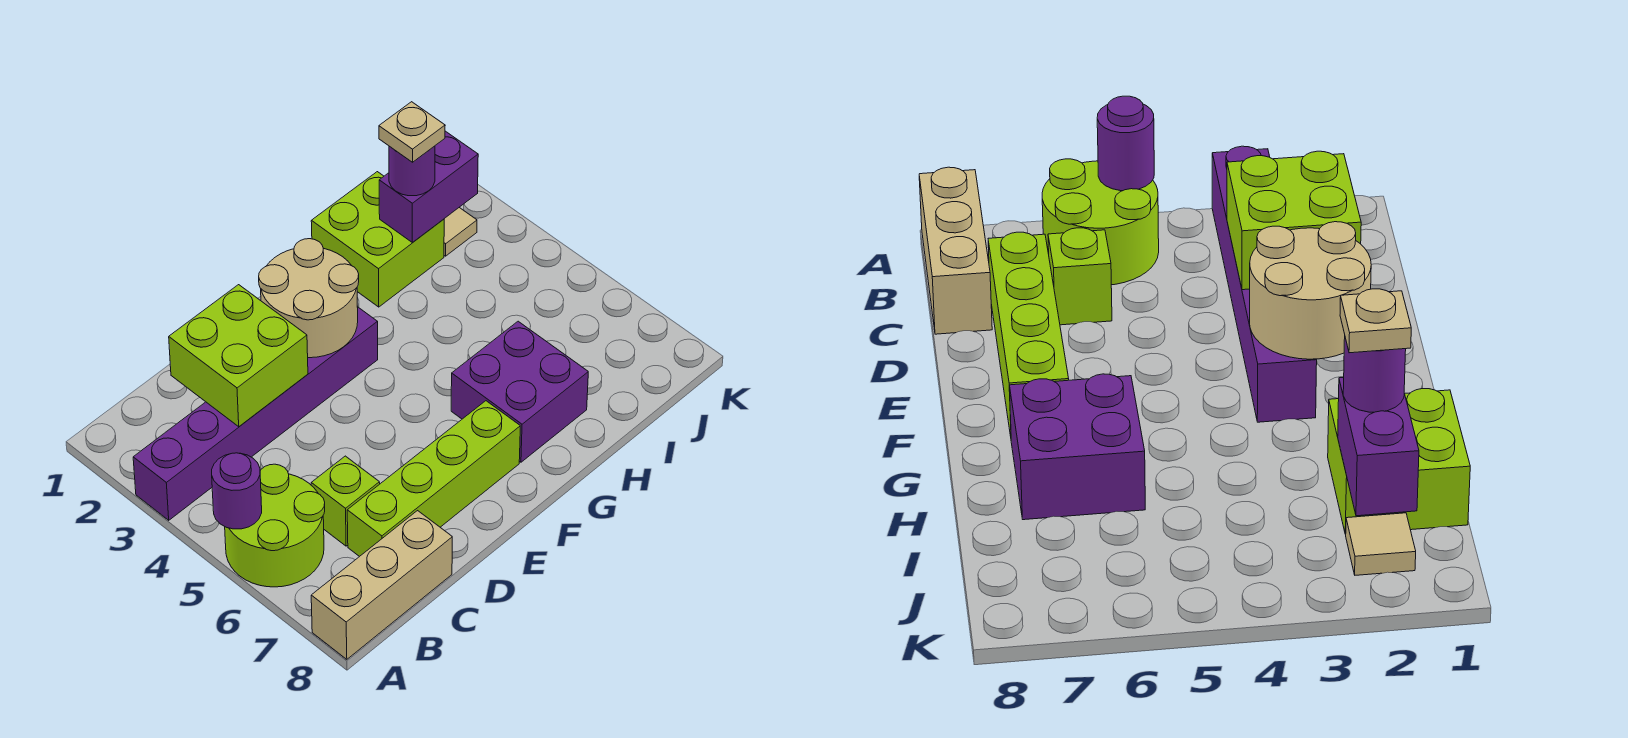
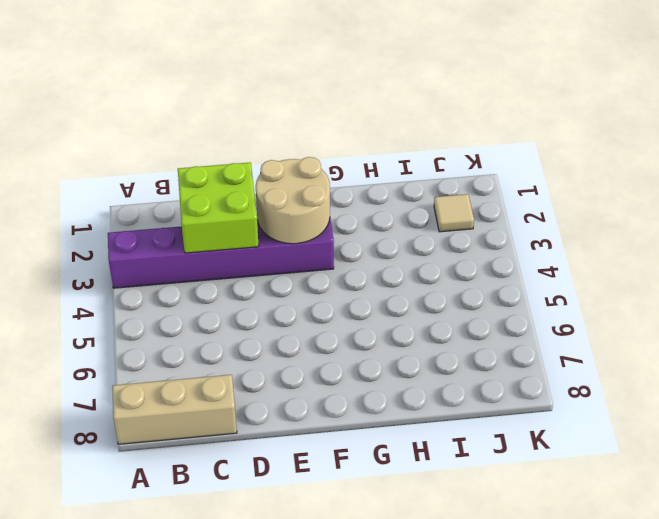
none -> lime 2x2 round brick [225,464,325,587]
none -> lime 1x1 brick [311,456,380,546]
none -> lime 1x4 brick [347,401,520,557]

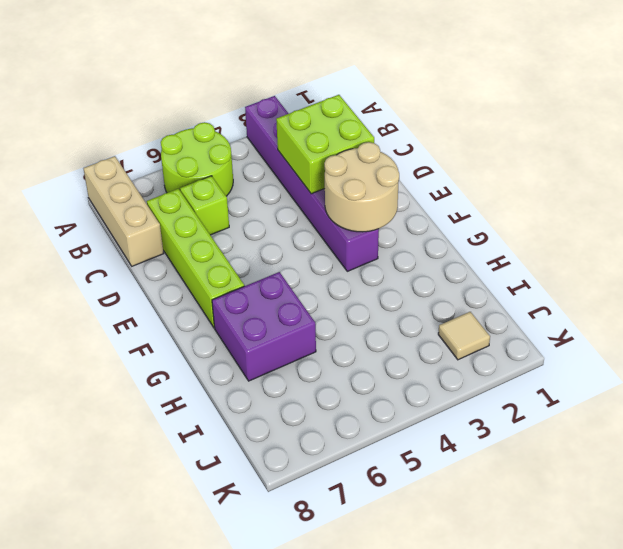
none -> lime 2x2 brick [311,172,444,307]
none -> purple 1x1 round brick [212,453,262,529]
none -> purple 1x2 brick [379,131,478,243]

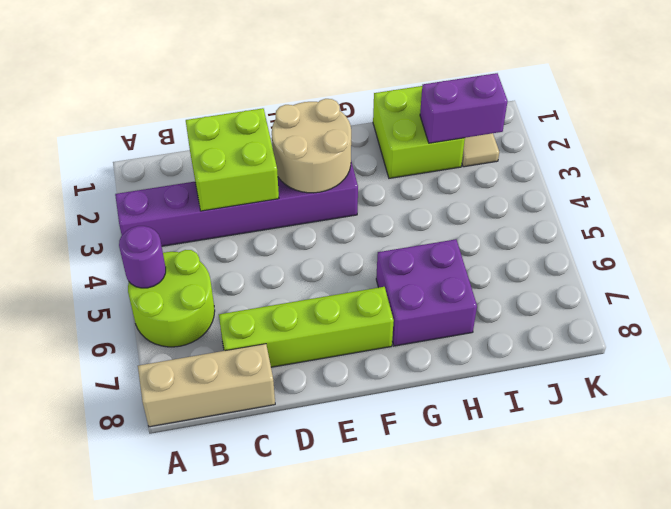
none -> lime 1x1 brick [311,456,380,546]
none -> purple 1x1 round brick [389,146,435,196]
none -> tan 1x1 plate [379,102,445,162]

